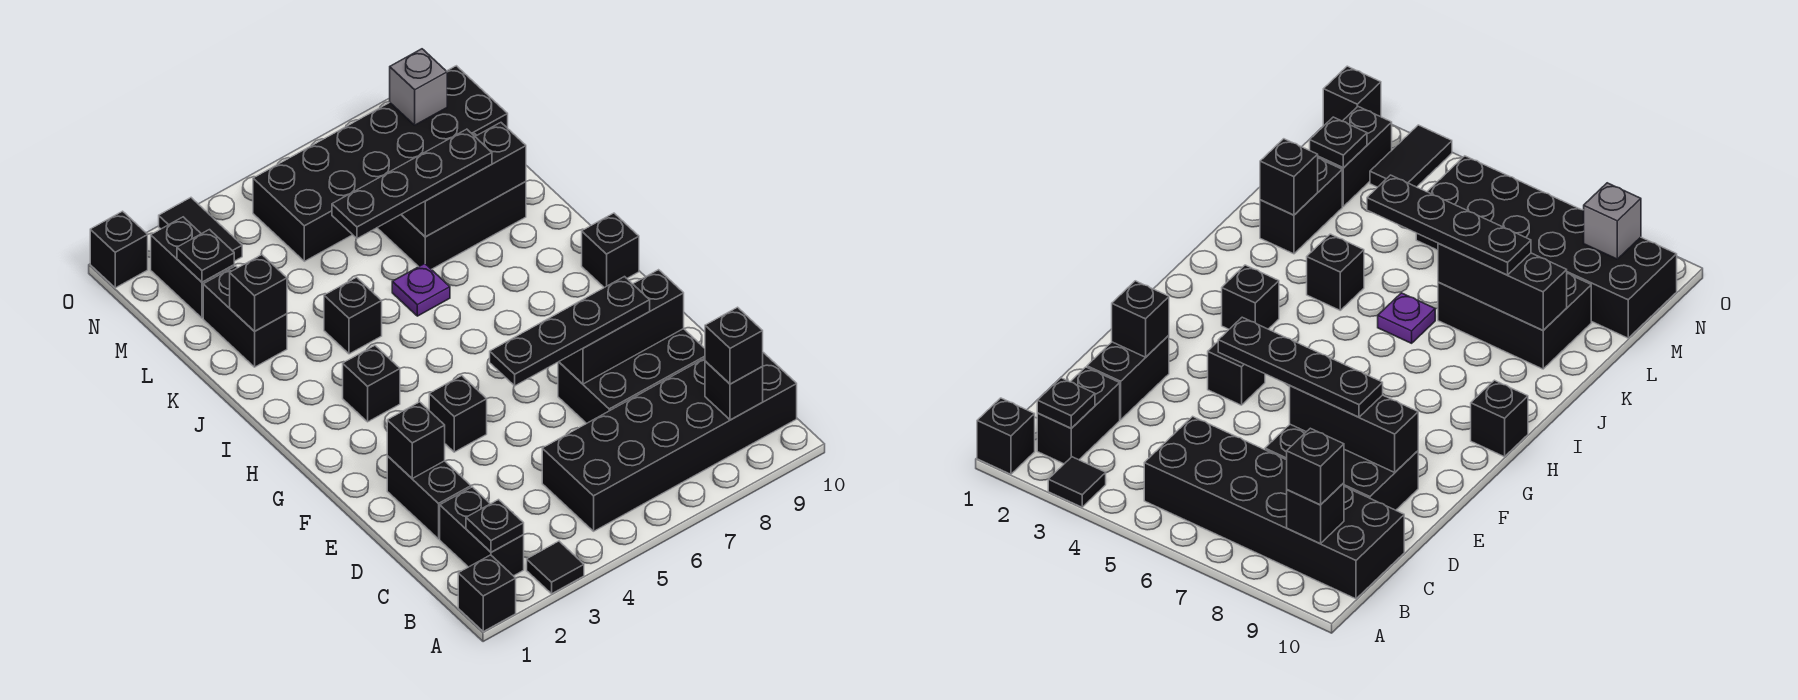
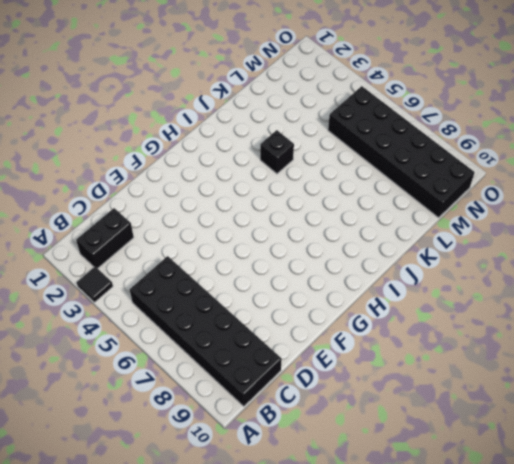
none -> black 1x1 brick [458,555,516,631]
none -> black 1x2 brick [387,456,471,539]
none -> black 2x3 brick [558,329,705,423]

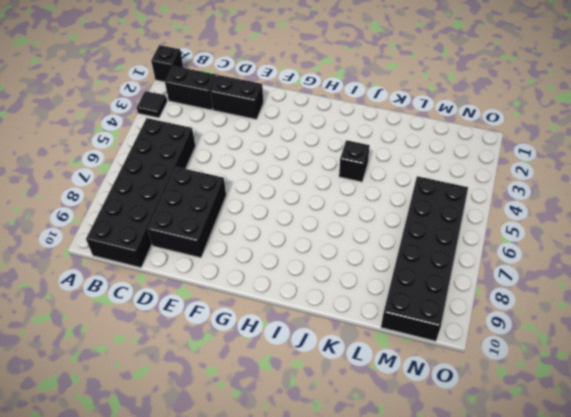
none -> black 1x1 brick [429,376,487,452]
none -> black 1x1 brick [343,345,400,422]
none -> black 1x1 brick [582,213,639,288]

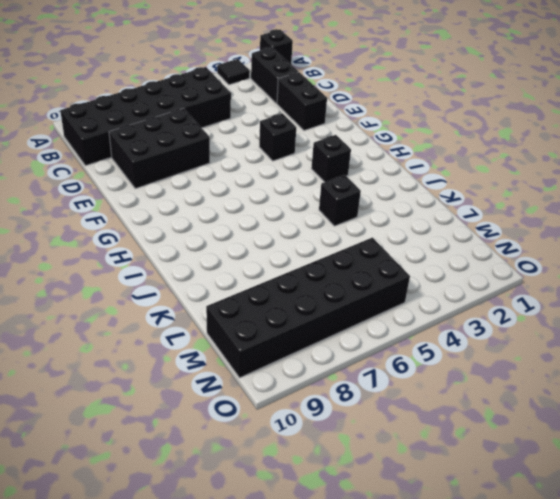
none -> black 1x1 brick [582,213,639,288]
none -> purple 1x1 plate [392,264,450,316]
none -> black 1x2 brick [203,266,287,367]

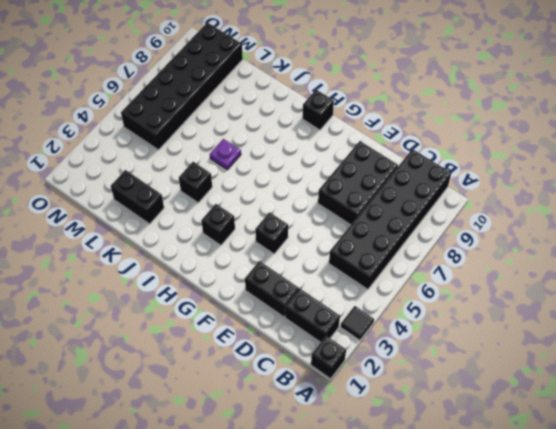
none -> black 2x3 brick [377,134,526,269]
none -> black 1x2 brick [151,217,234,318]
none -> black 1x2 tile [159,198,242,261]

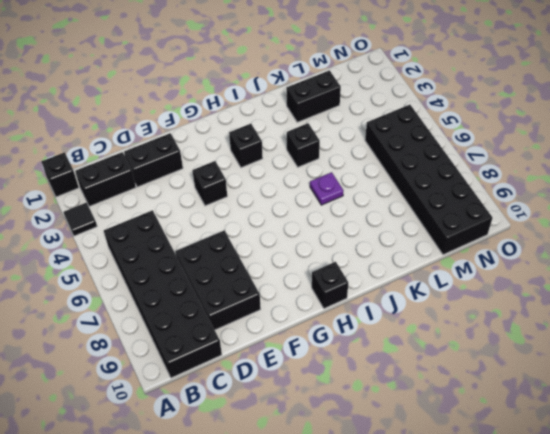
none -> black 2x3 brick [377,134,526,269]
none -> black 1x2 brick [151,217,234,318]
none -> black 1x2 tile [159,198,242,261]

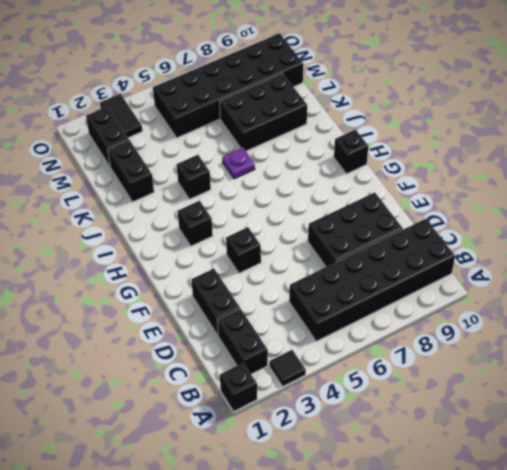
none -> black 1x1 brick [90,211,148,288]
none -> black 1x1 plate [466,500,524,552]
none -> black 1x1 brick [705,361,763,420]

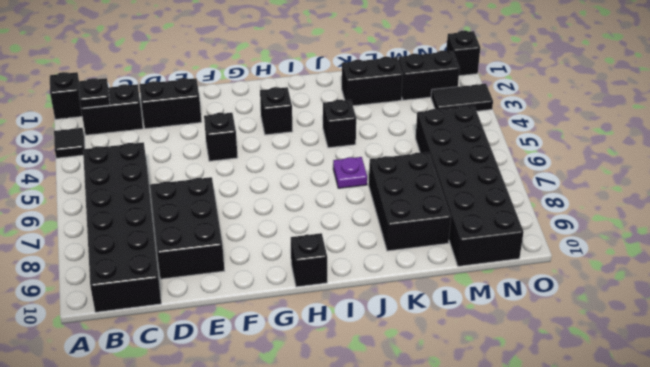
none -> black 1x1 brick [705,361,763,420]
none -> black 1x1 brick [387,402,445,478]
none -> black 1x3 brick [559,270,684,384]

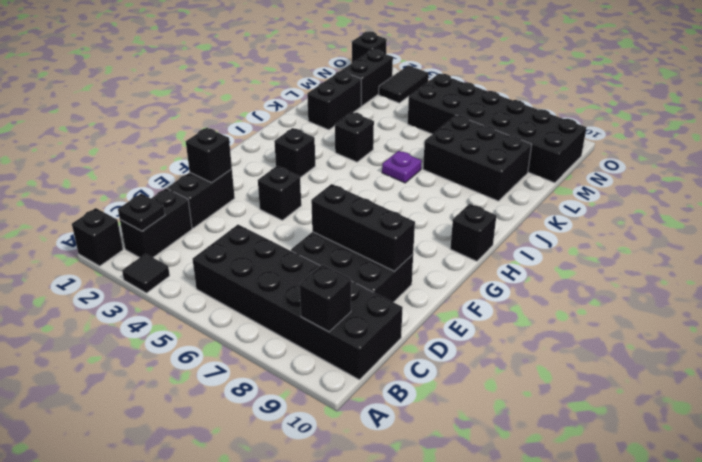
none -> black 1x1 brick [230,255,287,331]
none -> black 1x3 brick [401,123,526,237]
none -> black 1x1 plate [177,230,234,282]

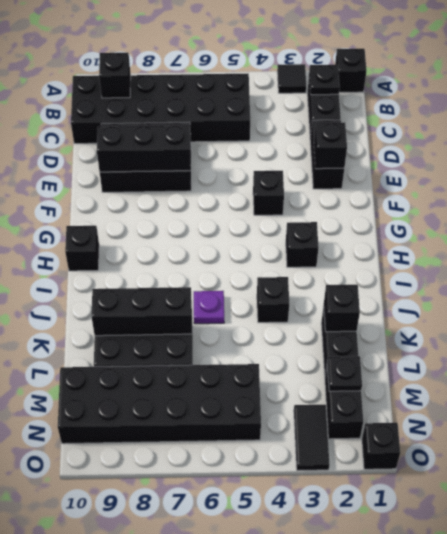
none -> grey 1x1 brick [390,49,447,125]
none -> black 1x1 brick [705,307,763,384]
none -> black 1x4 plate [490,277,650,386]

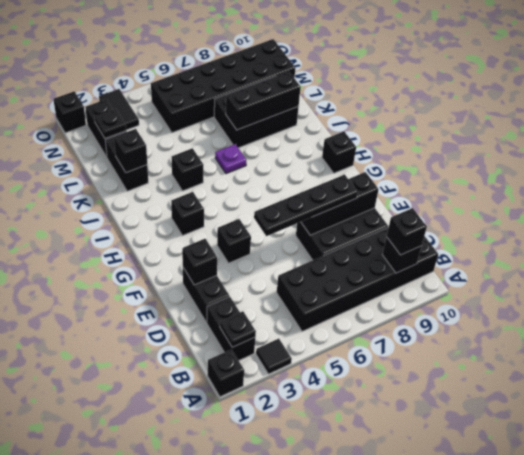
none -> grey 1x1 brick [390,49,447,125]
none -> black 1x4 plate [332,129,492,239]

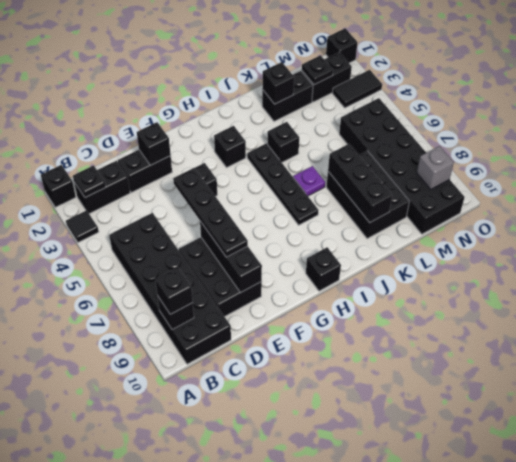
black 1x4 plate [247,143,318,225] -> black 1x4 plate moved to [332,129,492,239]

